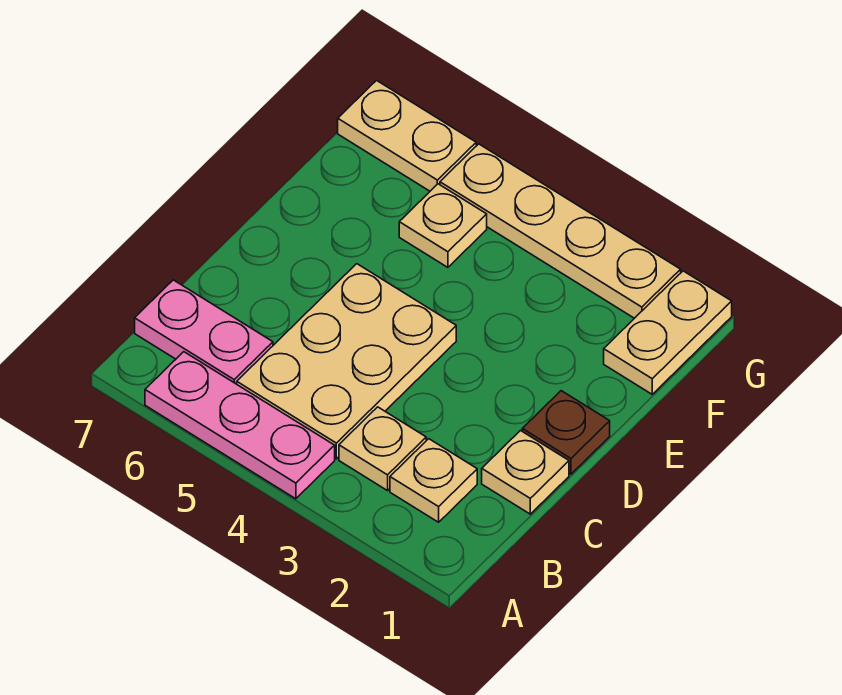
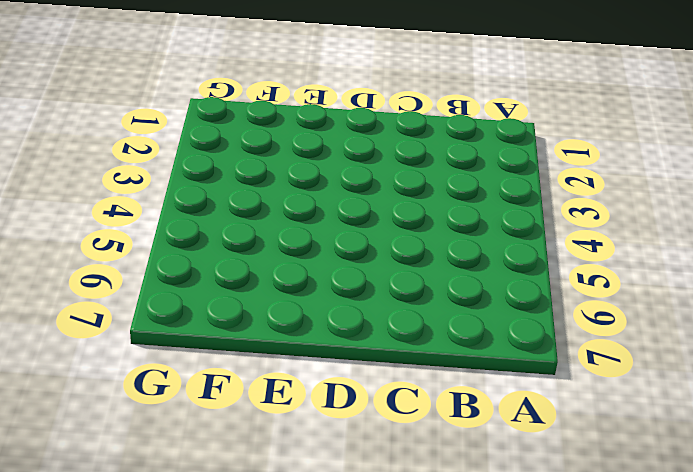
none -> pink 1x3 plate [145,352,335,499]
none -> tan 1x1 plate [390,439,477,522]

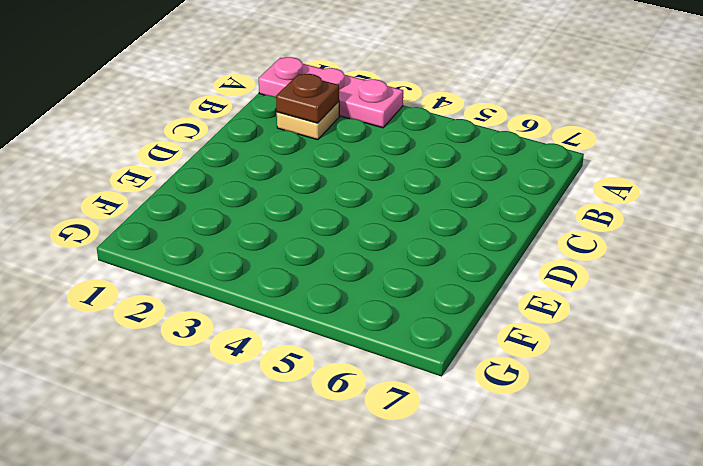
pink 1x3 plate [259,57,403,128] -> pink 1x3 plate moved to [145,352,335,499]
brown 1x1 plate [276,74,339,123] -> brown 1x1 plate moved to [522,391,610,474]
none -> tan 1x1 plate [339,407,426,491]
none -> tan 2x3 plate [237,264,456,459]

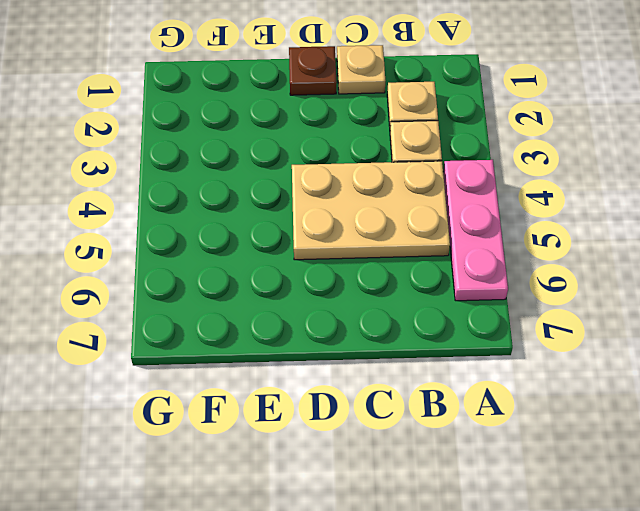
none -> pink 1x2 plate [135,280,273,384]
none -> tan 1x2 plate [604,271,732,394]

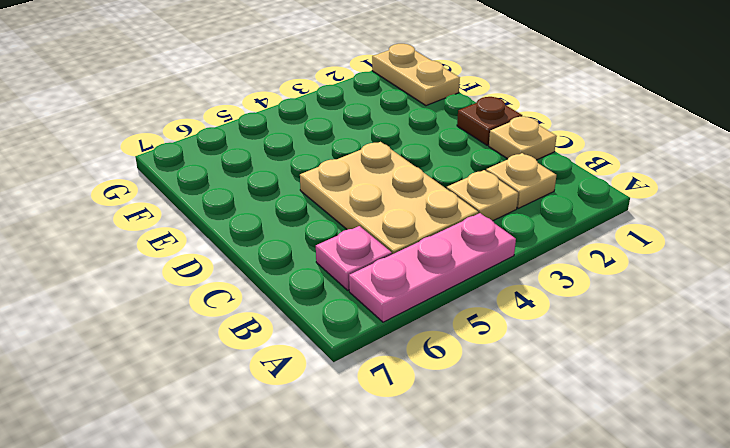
pink 1x1 plate [316,226,392,290] -> pink 1x2 plate [135,280,273,384]
none -> tan 1x1 plate [399,184,487,267]
none -> tan 1x4 plate [440,144,681,318]

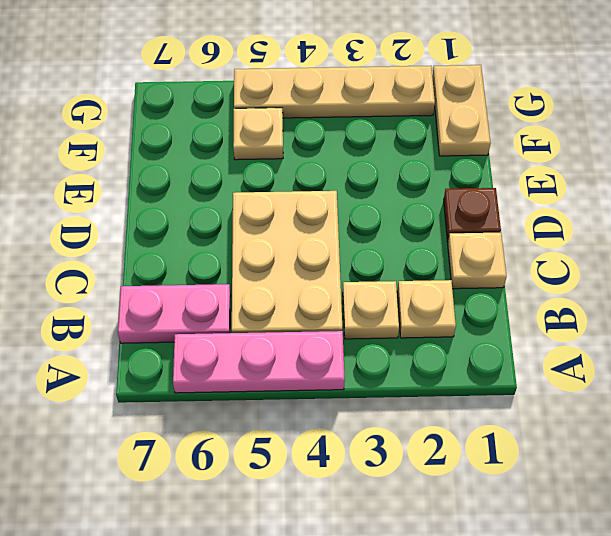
none -> tan 1x2 plate [338,81,476,191]

